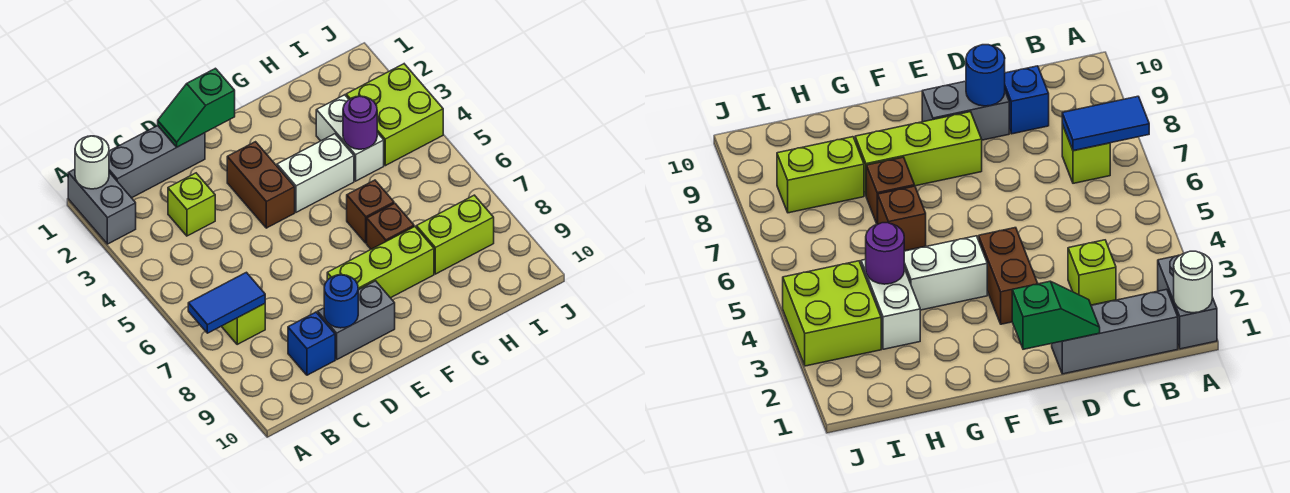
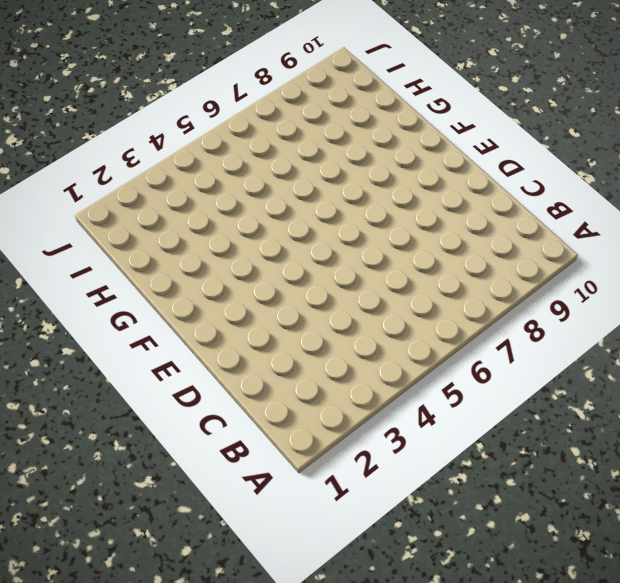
none -> grey 1x2 brick [68,169,136,244]
none -> grey 1x3 brick [109,126,205,198]
none -> lime 1x1 brick [221,304,265,344]

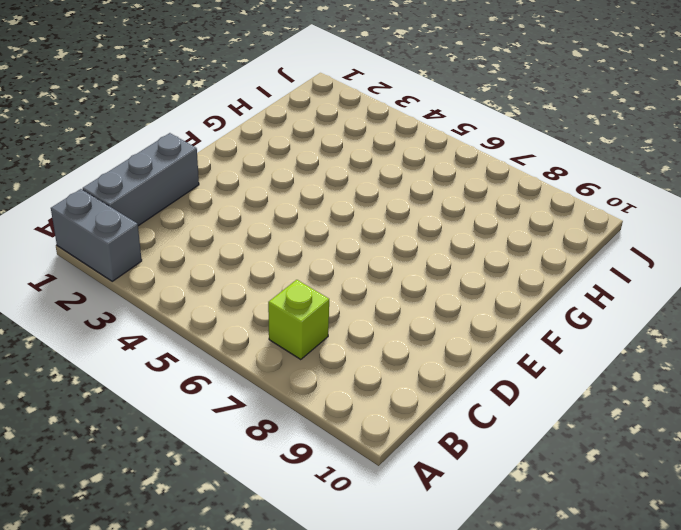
none -> lime 1x1 brick [168,173,215,236]
none -> blue 1x1 brick [288,312,335,375]
none -> grey 1x2 brick [318,281,395,359]

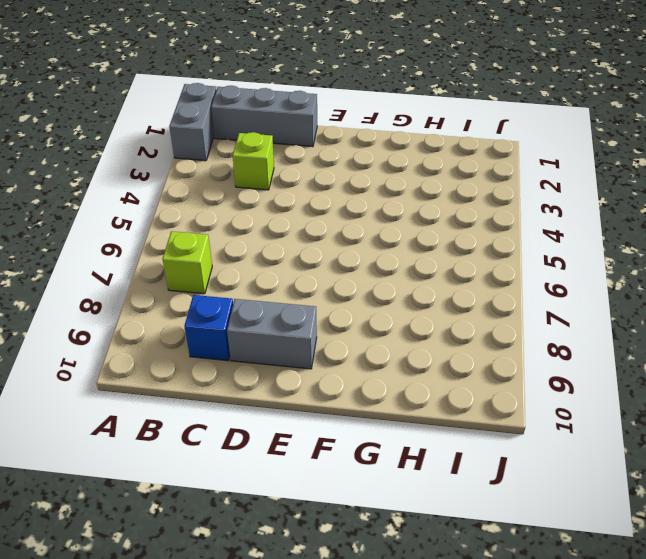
none -> brown 1x2 brick [227,142,295,228]
none -> lime 1x3 brick [327,227,434,298]
none -> white 1x2 brick [277,134,354,212]

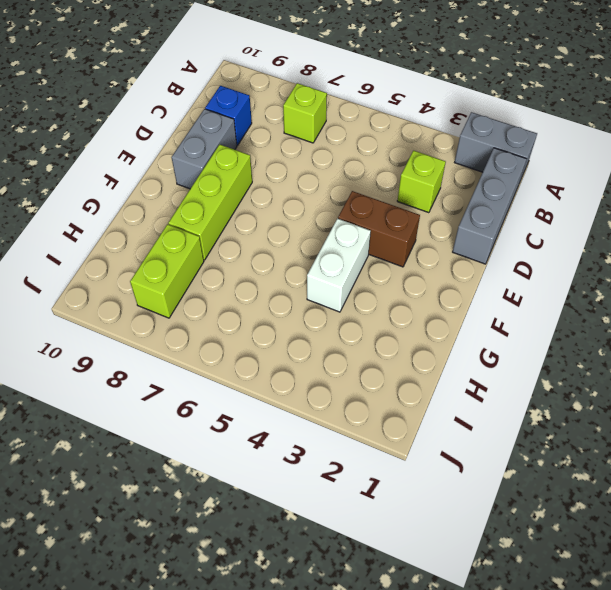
none -> brown 1x1 brick [347,180,394,243]
none -> brown 1x1 brick [367,203,414,249]
none -> white 1x2 brick [316,95,384,181]

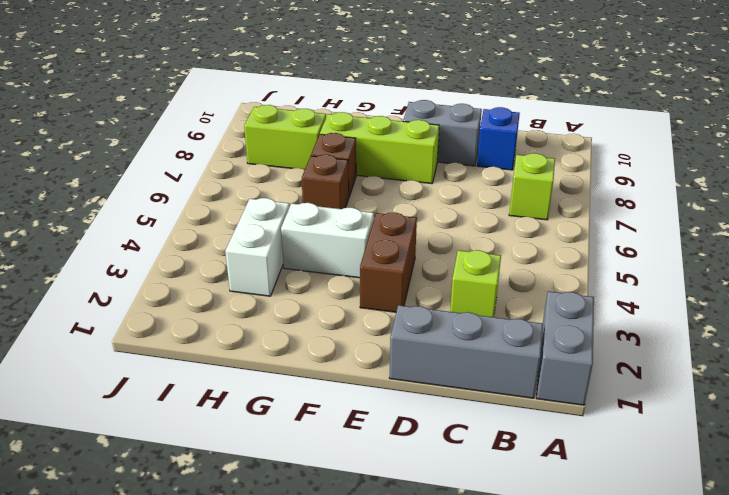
none -> lime 2x2 brick [346,64,443,166]
none -> white 1x1 round brick [75,136,109,189]
none -> blue 1x2 tile [188,272,265,333]

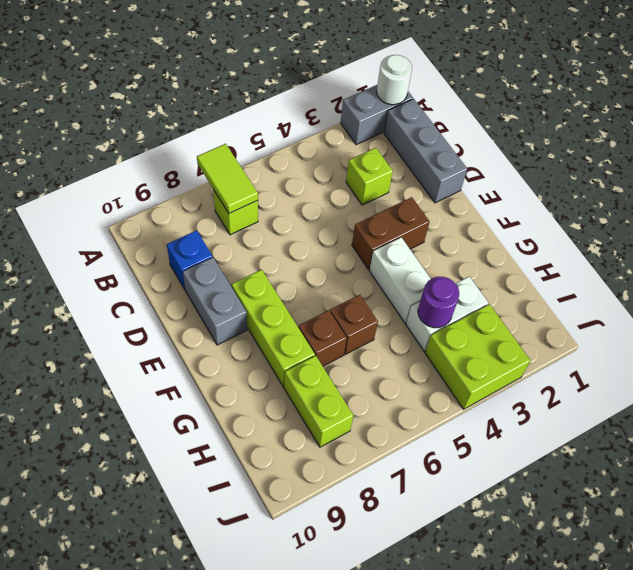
lime 1x2 tile [197,144,258,213] -> blue 1x2 tile [188,272,265,333]
none -> green 1x2 slope [158,68,235,147]
none -> blue 1x1 round brick [324,275,358,328]

